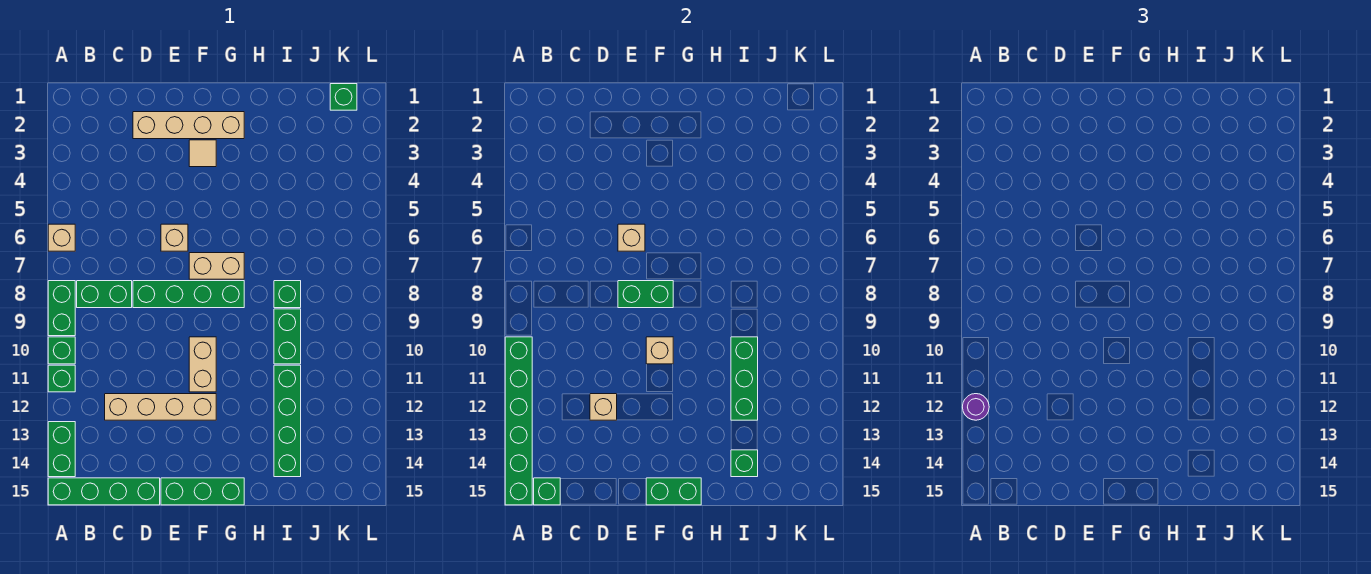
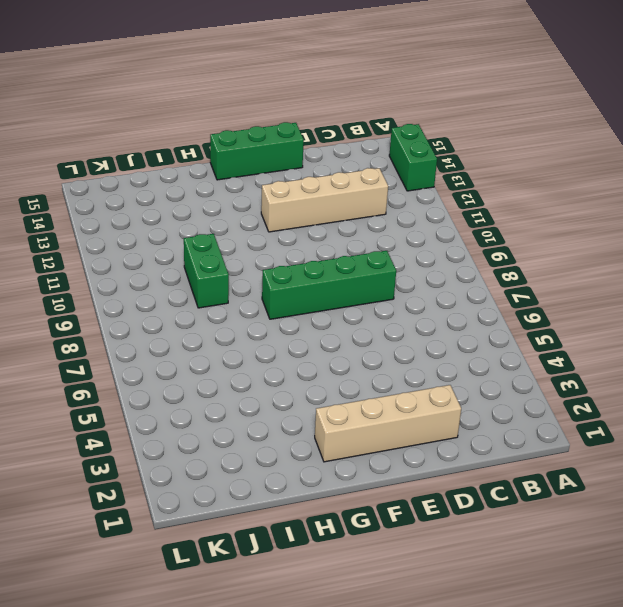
none -> tan 1x1 brick [48,224,75,251]
none -> green 1x2 brick [48,281,75,336]
none -> green 1x1 brick [48,337,75,364]

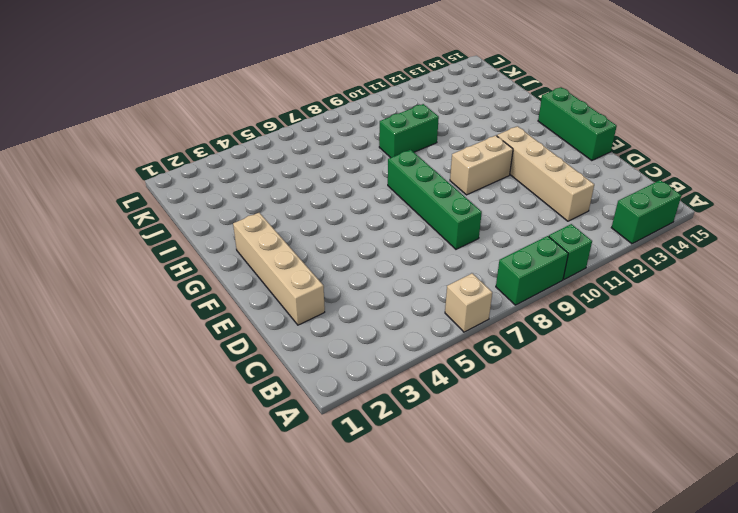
none -> green 1x1 brick [48,365,75,392]
none -> green 1x4 brick [48,478,160,505]
none -> green 1x2 brick [77,281,132,308]

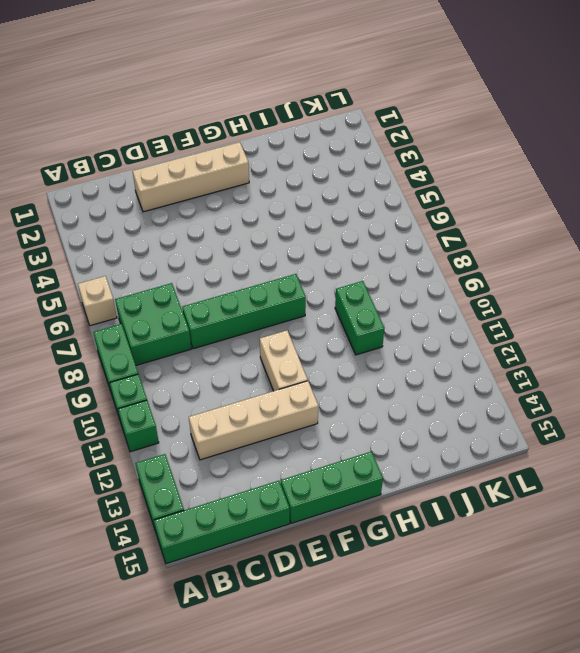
green 2x2 brick [115,283,191,365] -> green 1x2 brick [77,281,132,308]
none -> tan 1x1 brick [161,224,188,251]
none -> tan 1x1 tile [189,140,216,167]
none -> tan 1x2 brick [189,253,244,279]

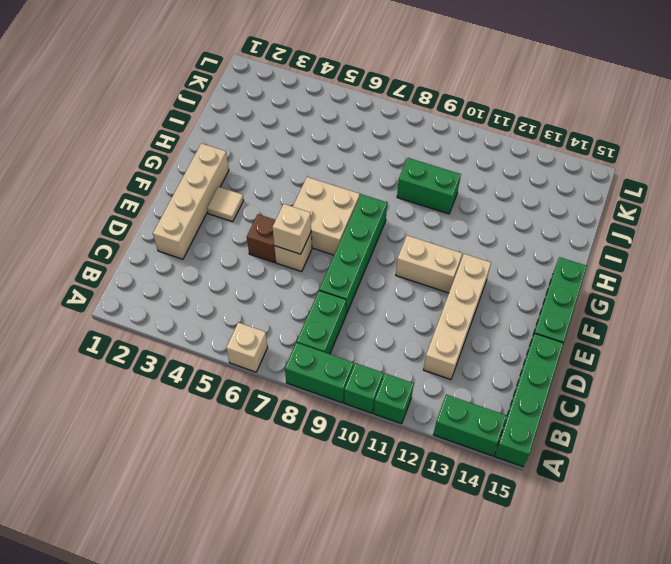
brown 1x1 brick [247,214,276,263] -> none
tan 2x2 brick [293,177,360,255] -> tan 1x2 brick [189,253,244,279]
none -> green 1x1 brick [274,281,301,308]
none -> green 1x4 brick [274,365,301,477]
none -> green 1x1 brick [330,84,357,110]

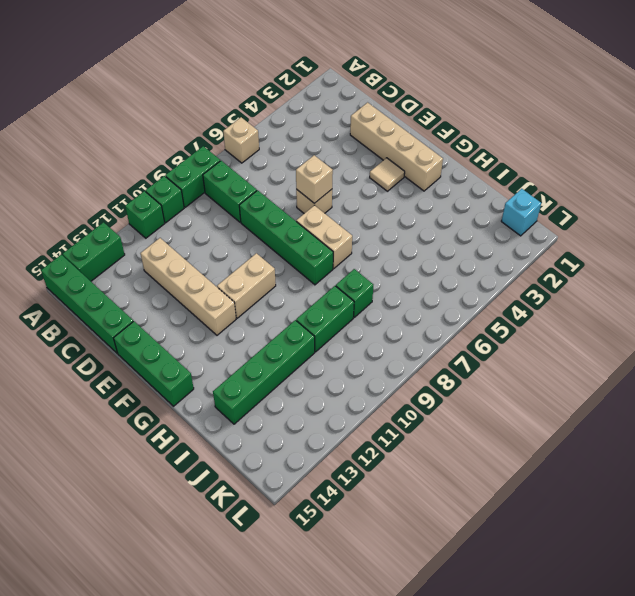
cyan 1x1 brick [501,189,541,236] -> green 1x1 brick [330,84,357,110]
none -> green 1x6 brick [505,337,532,505]
none -> green 1x1 brick [534,478,560,505]
none -> tan 1x1 brick [590,394,617,420]

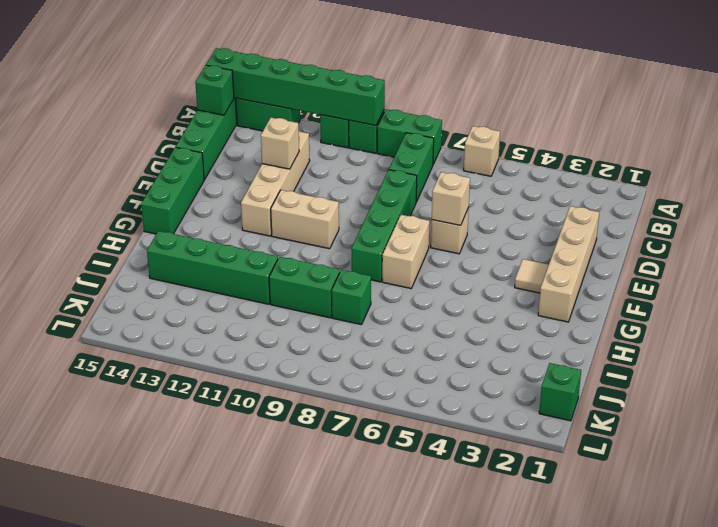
none -> green 1x2 brick [618,281,673,308]
none -> tan 1x1 brick [646,337,673,364]
none -> green 1x2 brick [646,478,701,505]

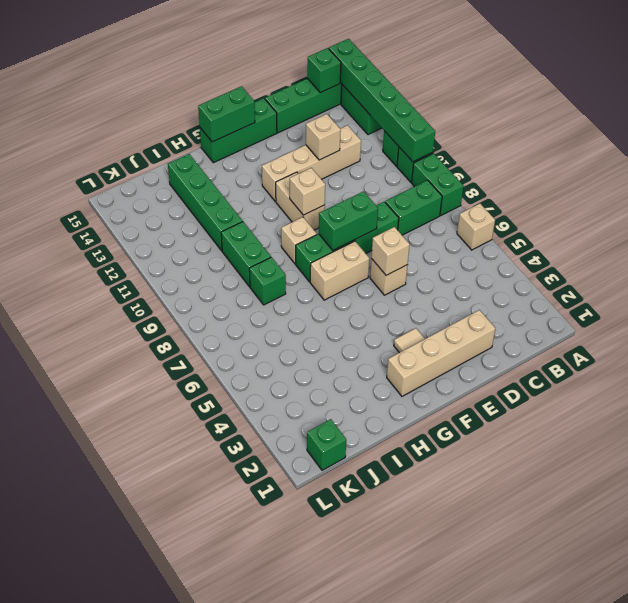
tan 1x1 brick [281,217,317,264] -> none
none -> green 1x3 brick [731,337,758,420]
none -> green 1x1 brick [731,450,758,477]
none -> purple 1x1 round brick [963,394,989,420]

